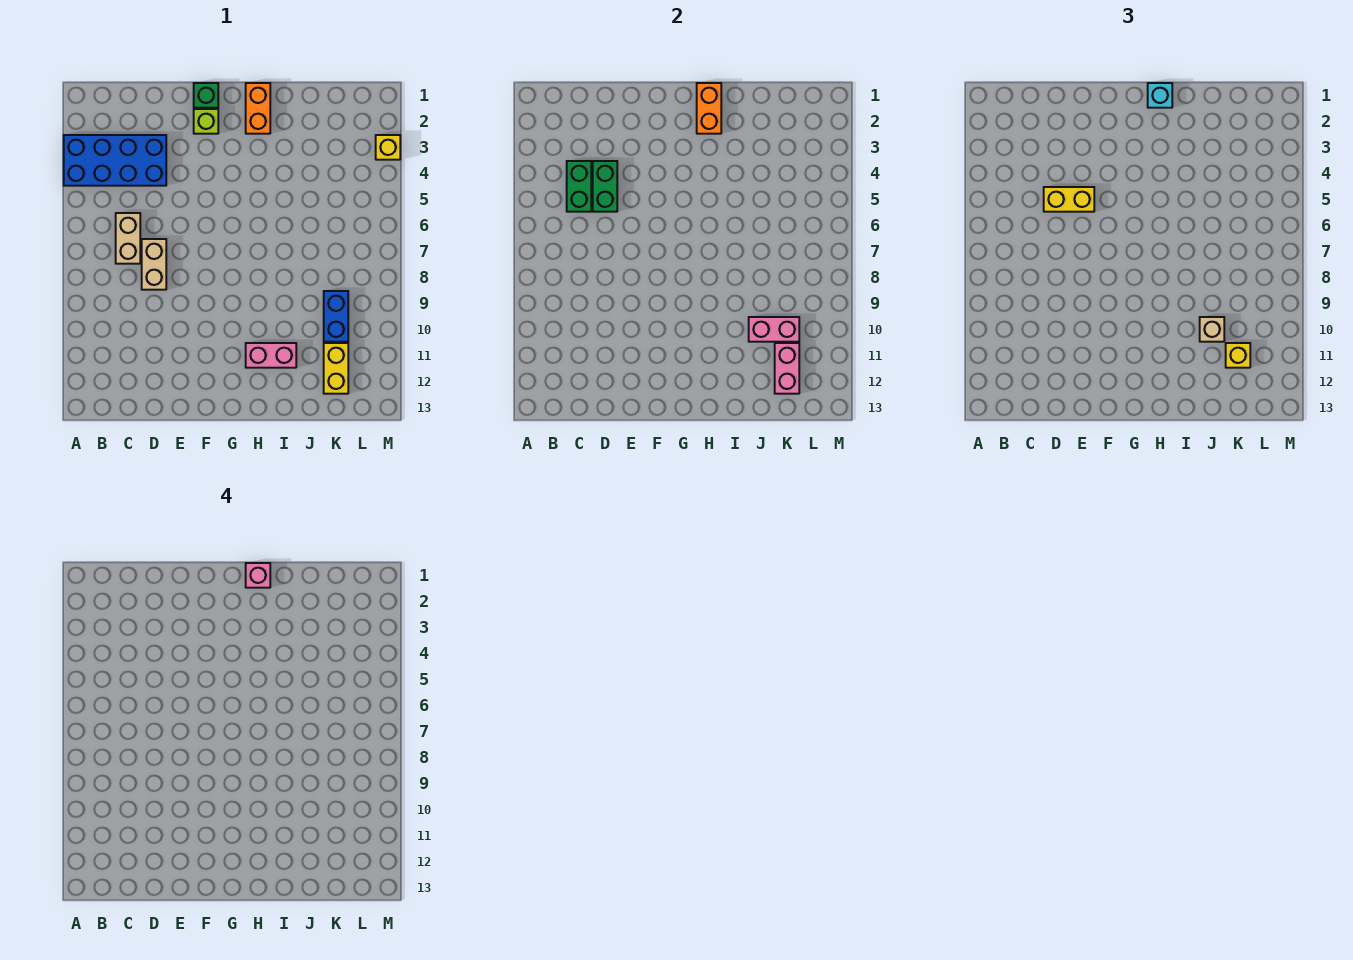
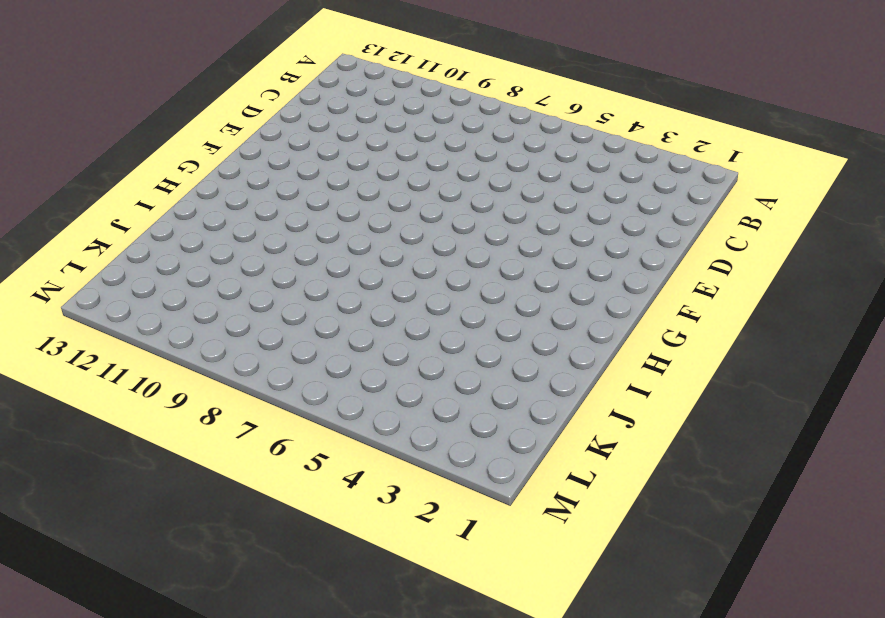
none -> blue 2x4 brick [64,135,166,186]
none -> tan 1x2 brick [116,213,140,264]
none -> tan 1x2 brick [142,239,166,290]

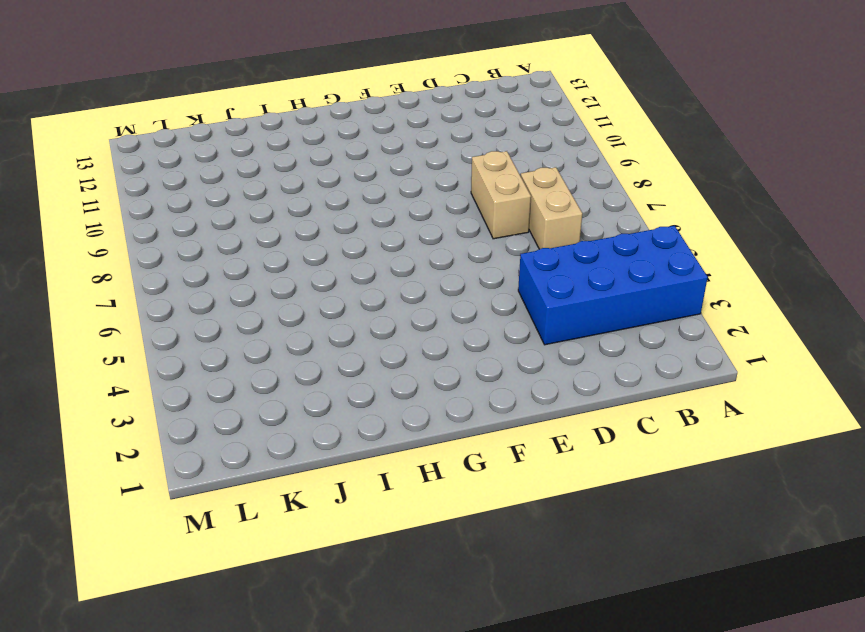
none -> green 1x1 brick [194,83,218,108]
none -> lime 1x1 brick [194,109,218,134]
none -> orange 1x2 brick [246,83,270,134]

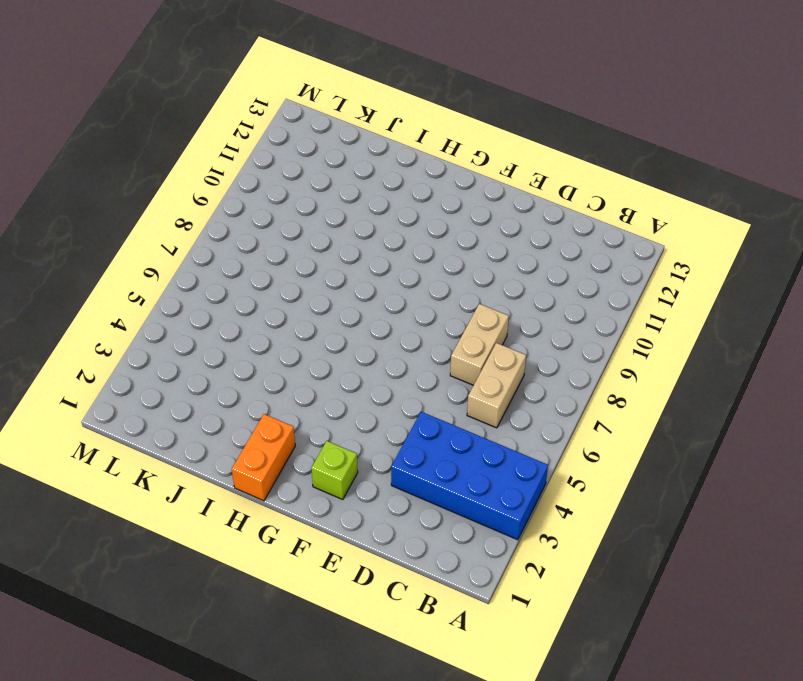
none -> green 1x1 brick [194,83,218,108]
none -> pink 1x2 brick [246,343,296,368]
none -> blue 1x2 brick [324,291,348,342]

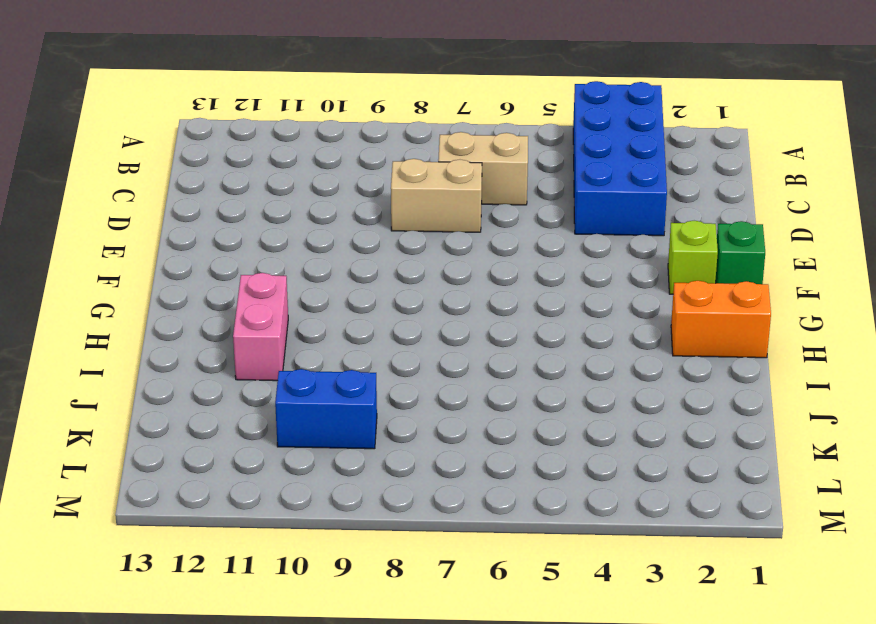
none -> yellow 1x2 brick [324,343,348,394]
none -> yellow 1x1 brick [376,135,400,160]
none -> green 1x2 brick [567,161,591,212]

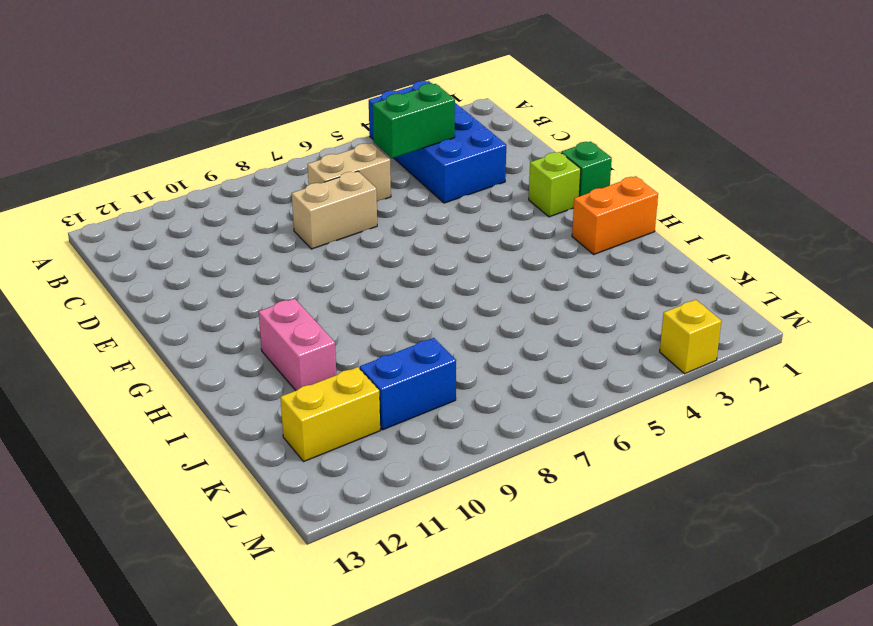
none -> green 1x2 brick [593,161,617,212]
none -> orange 1x2 brick [697,83,721,134]
none -> pink 1x2 brick [749,317,799,342]

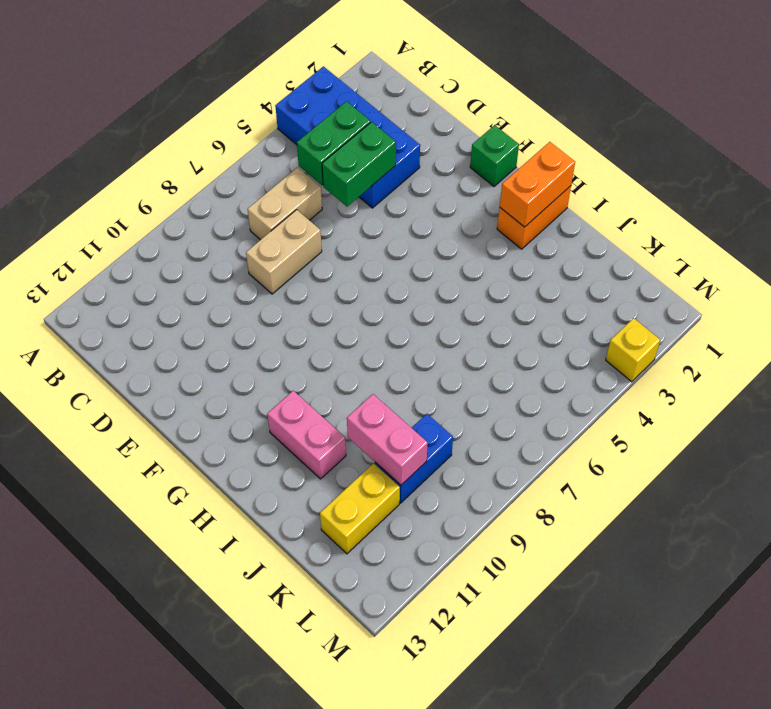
none -> lime 1x1 brick [194,109,218,134]
none -> pink 1x2 brick [775,343,799,394]
none -> yellow 1x2 brick [1044,187,1094,212]

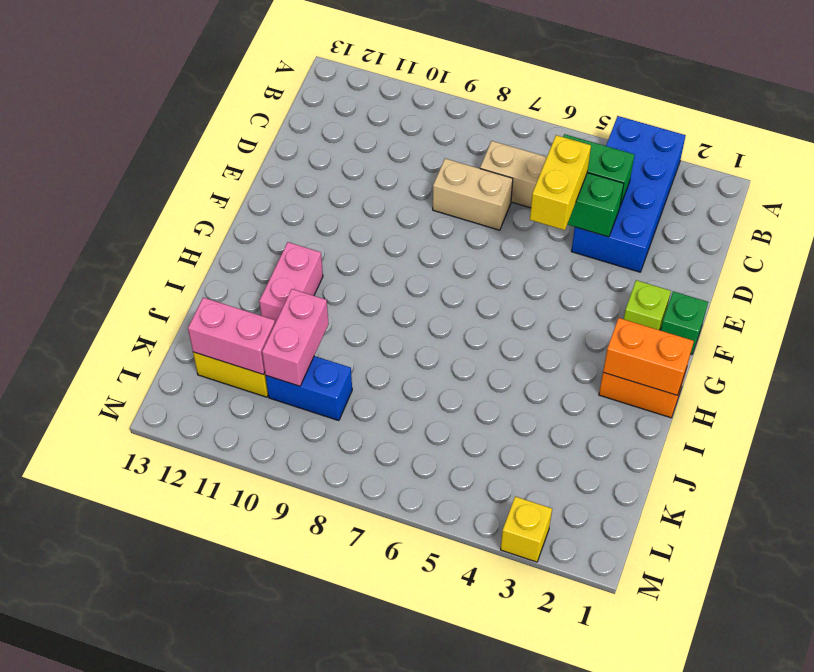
none -> cyan 1x1 brick [1148,83,1172,108]
none -> tan 1x1 brick [1200,317,1224,342]
none -> yellow 1x1 brick [1226,343,1250,368]

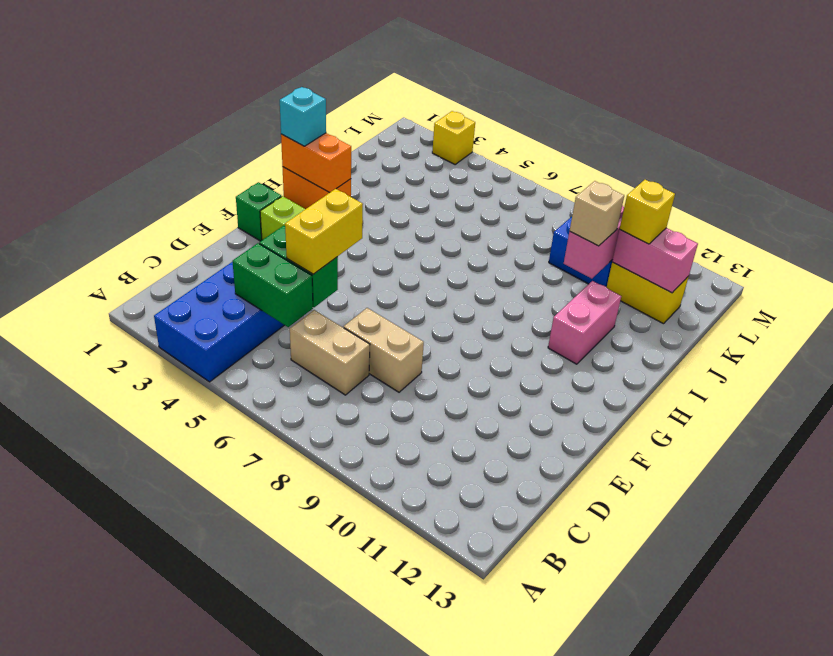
none -> pink 1x1 brick [246,563,270,588]

